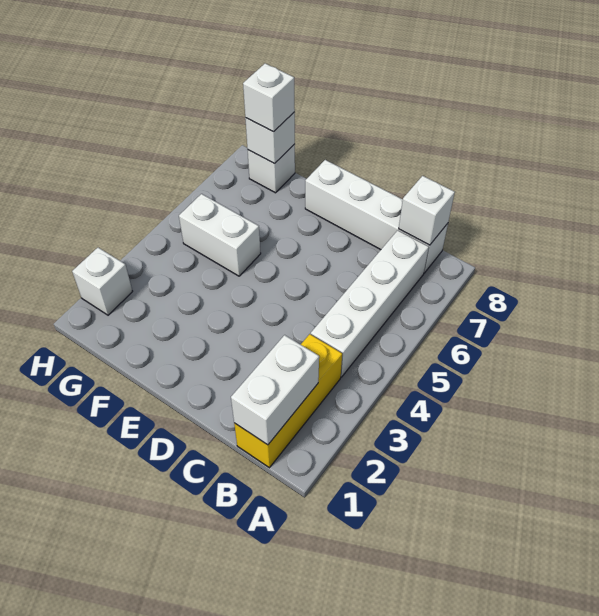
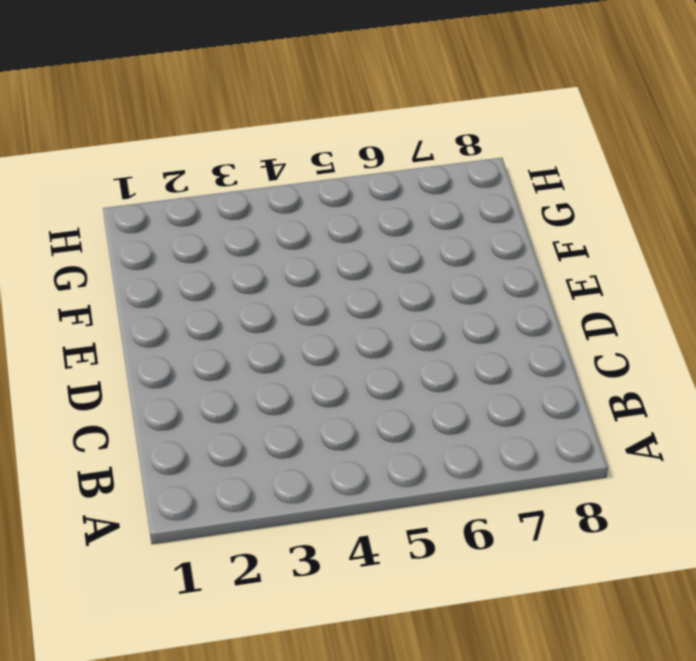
none -> yellow 1x3 brick [234,334,342,468]
none -> white 1x4 brick [311,230,429,377]

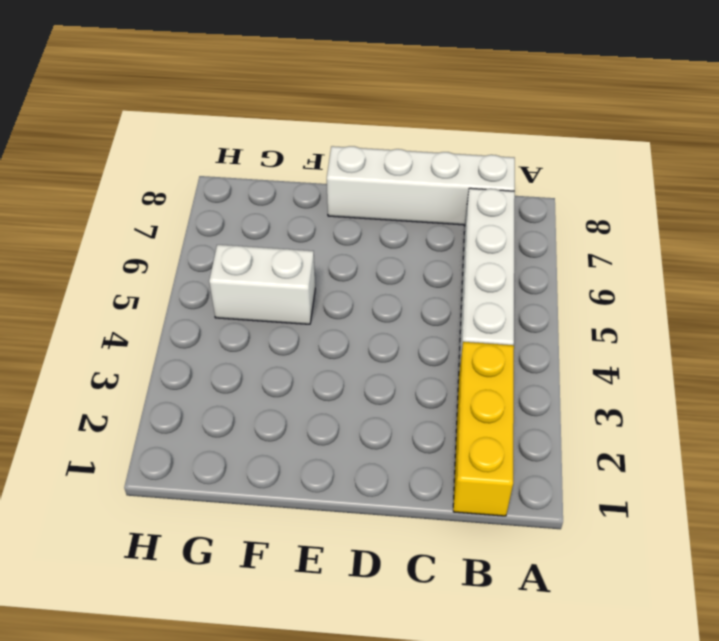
none -> white 1x1 brick [248,144,295,193]
none -> white 1x1 brick [72,248,133,315]

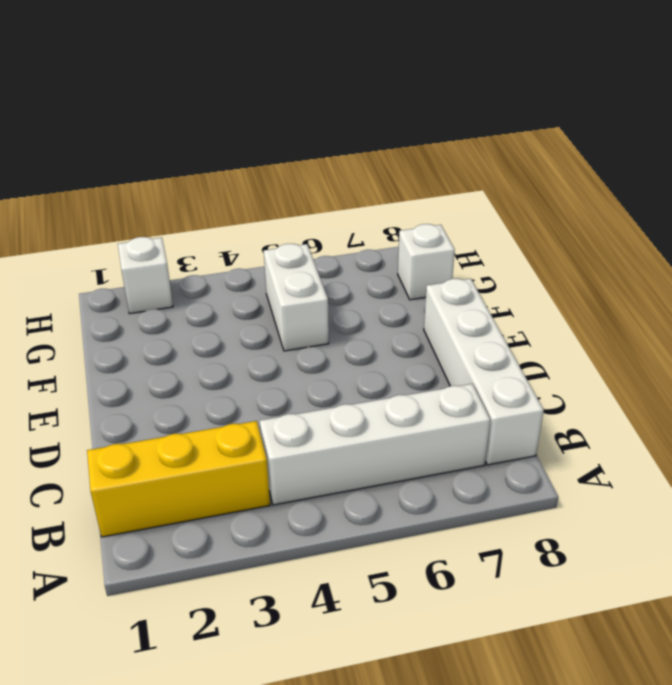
none -> white 1x2 brick [231,335,319,445]
none -> white 1x1 brick [399,176,455,245]

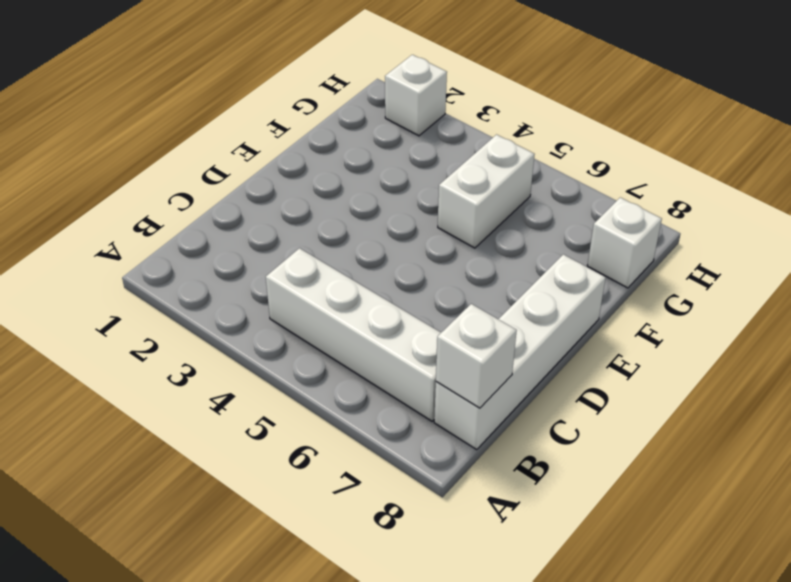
none -> yellow 1x3 brick [234,334,342,468]
none -> white 1x2 brick [231,335,319,445]

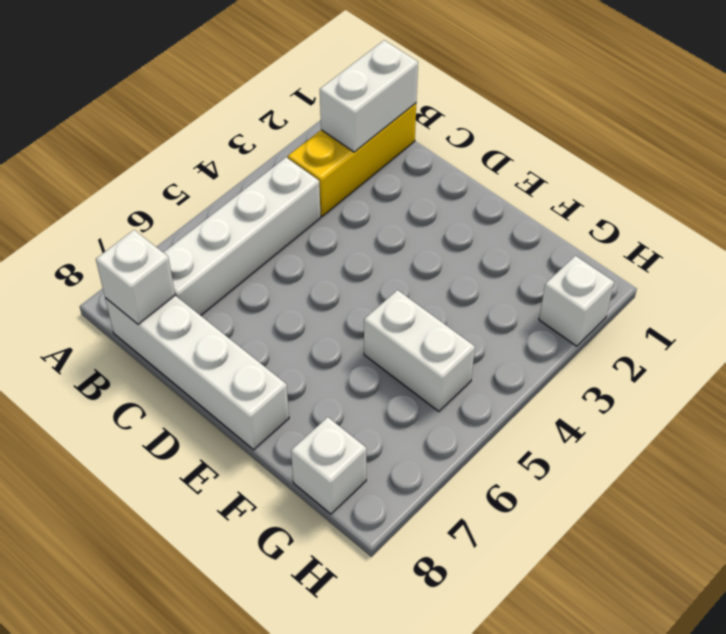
none -> white 1x1 brick [245,112,295,164]
none -> white 1x1 brick [243,63,295,132]

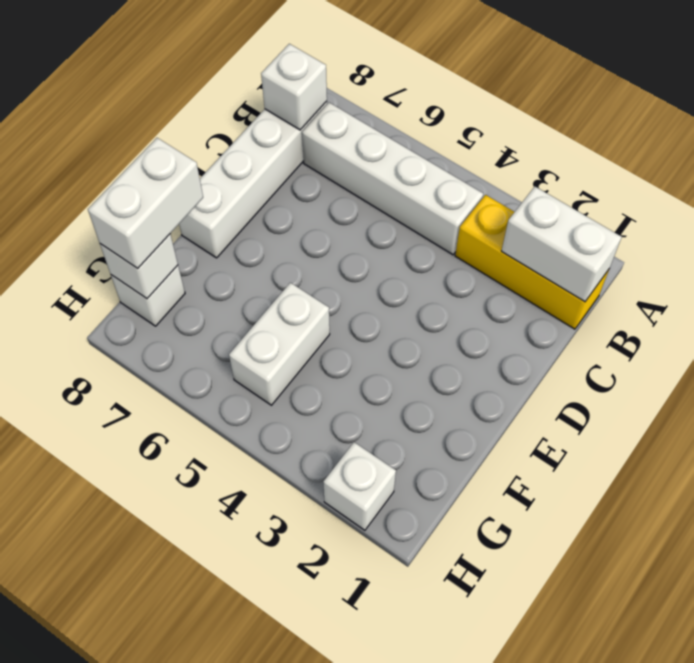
white 1x2 brick [88,138,203,268] -> white 1x1 brick [243,63,295,132]

